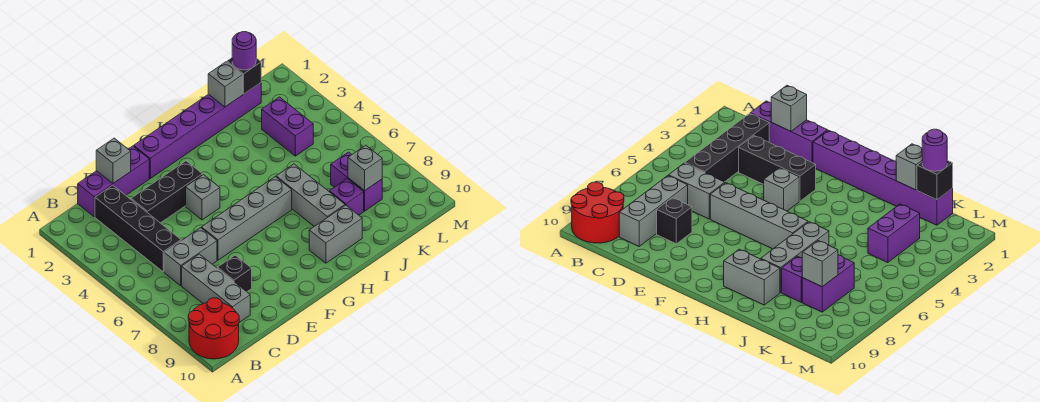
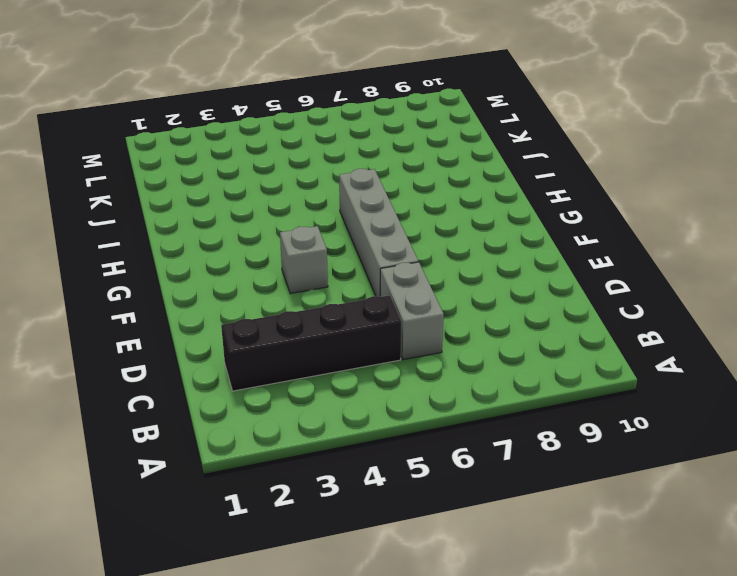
none -> red 2x2 round brick [188,298,239,359]
none -> purple 1x3 brick [78,146,149,217]
none -> grey 1x3 brick [182,254,250,322]

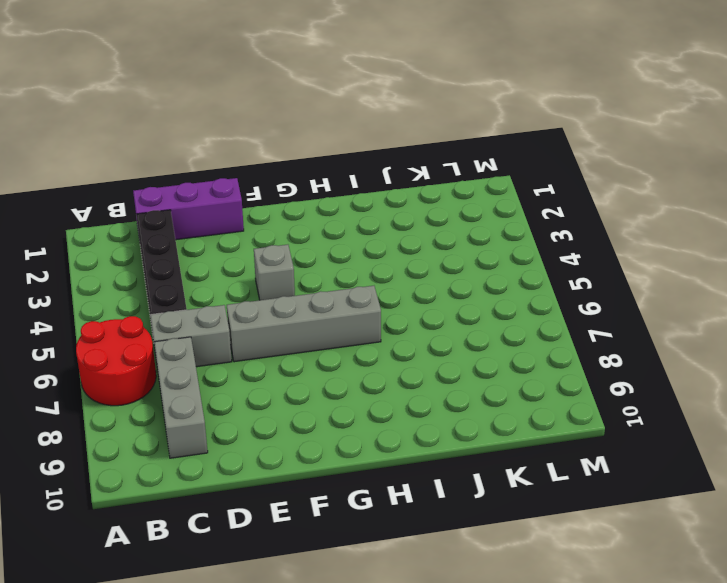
red 2x2 round brick [76,316,156,406] -> red 2x2 round brick moved to [188,298,239,359]
none -> black 1x3 brick [131,161,203,223]
none -> black 1x1 brick [217,255,252,292]
none -> purple 1x6 brick [134,83,261,178]

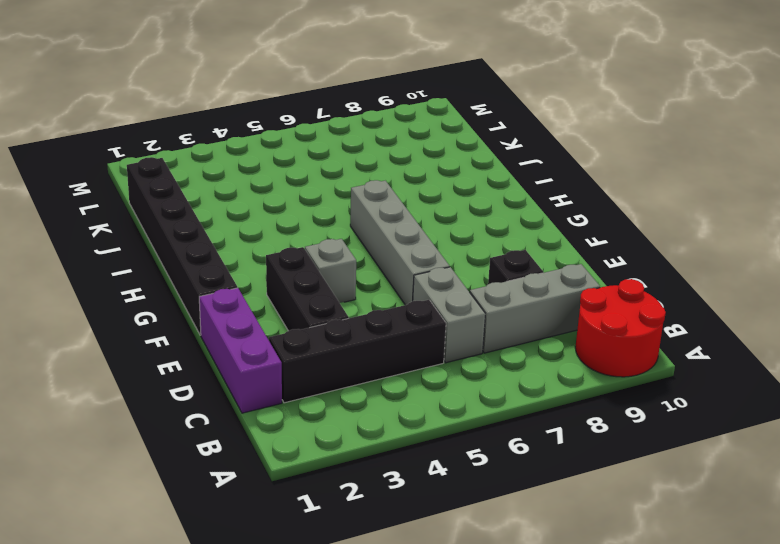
black 1x6 brick [127,157,237,335] -> purple 1x6 brick [134,83,261,178]
none -> grey 1x2 brick [309,205,362,263]
none -> grey 1x3 brick [276,164,345,226]
none -> purple 1x1 brick [329,179,364,215]

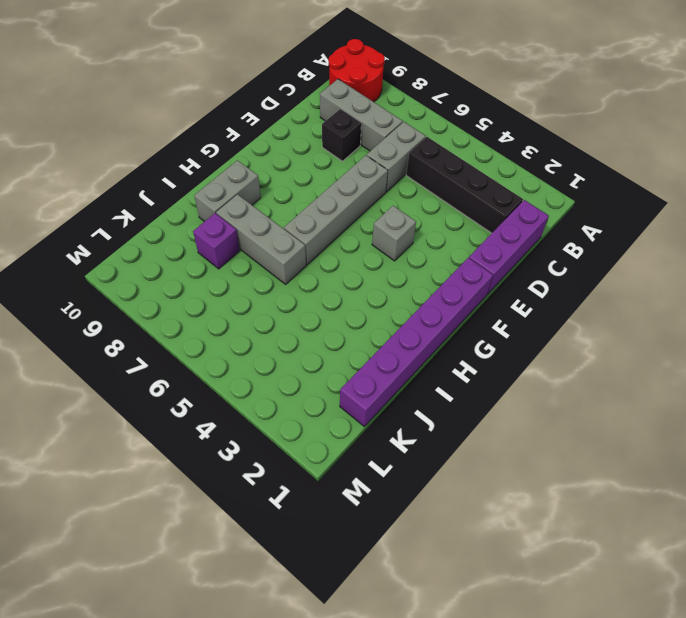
none -> black 1x3 brick [131,161,203,223]
none -> purple 1x2 brick [262,97,313,156]
none -> purple 1x2 brick [331,152,382,211]

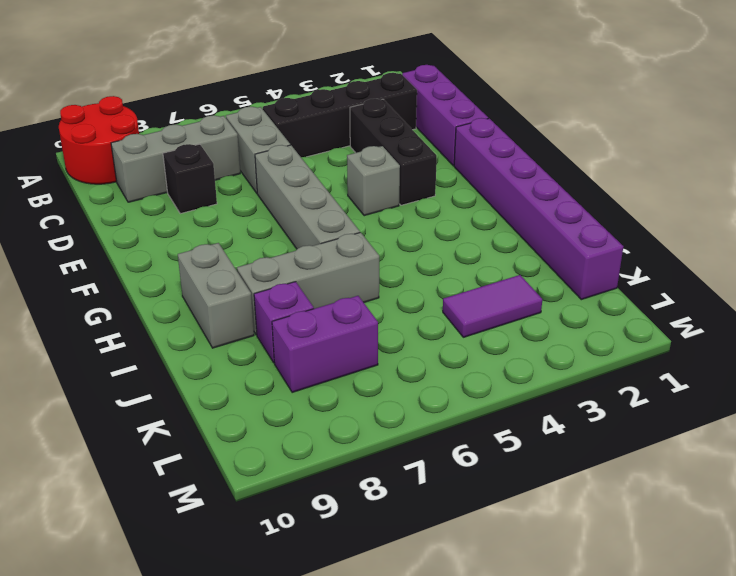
purple 1x2 tile [443,275,542,337] -> purple 1x2 brick [262,97,313,156]
none -> grey 1x1 brick [96,138,131,183]
none -> grey 1x1 brick [208,62,243,107]
none -> black 1x1 brick [227,58,261,94]

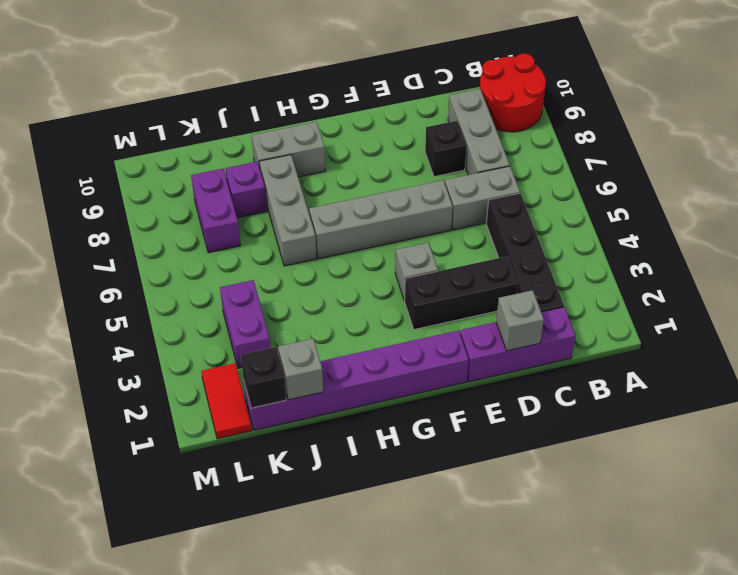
red 1x2 tile [201,363,252,439] -> none
none -> grey 1x1 brick [348,145,382,191]
none -> purple 1x1 round brick [232,32,256,70]

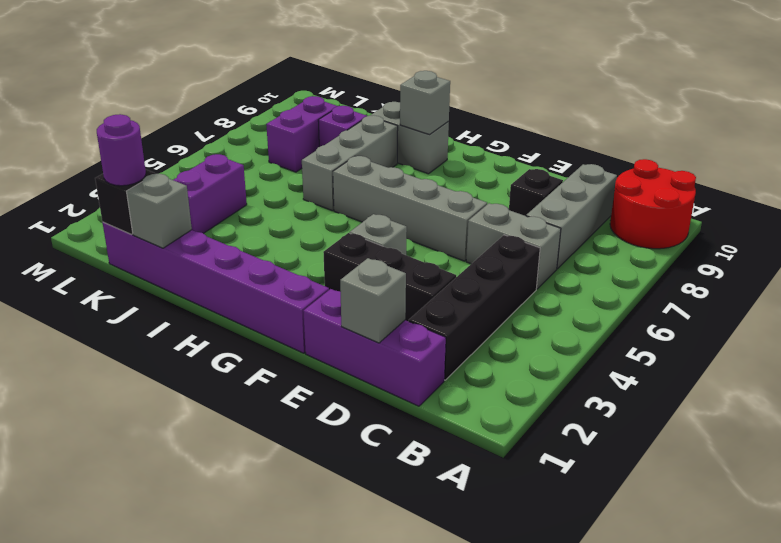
grey 1x1 brick [400,71,450,135] -> grey 1x1 brick moved to [348,145,382,191]

